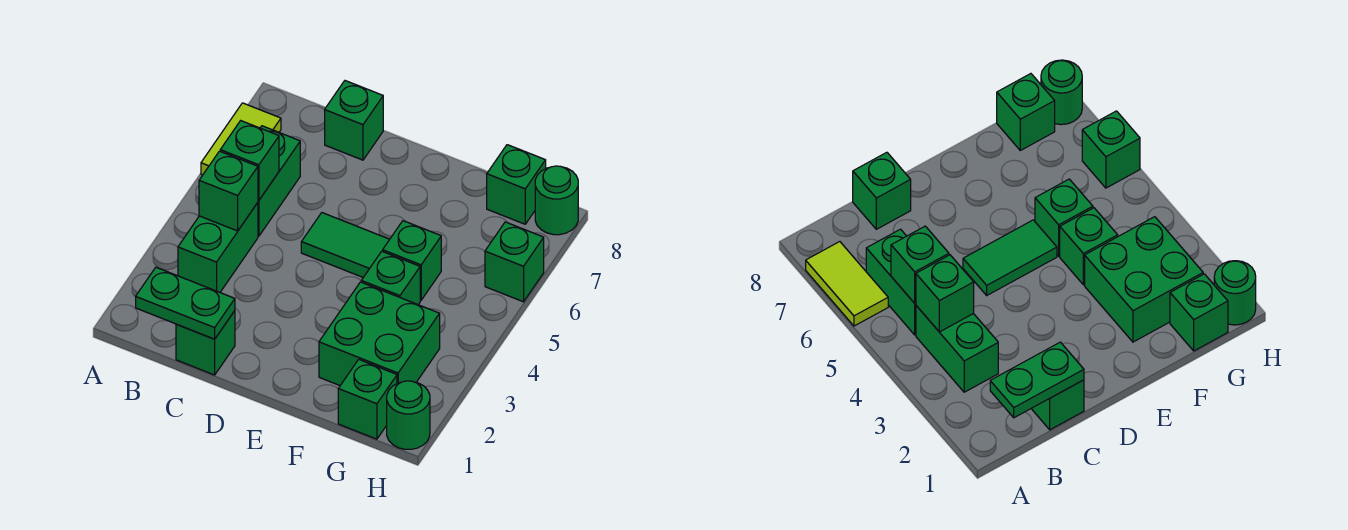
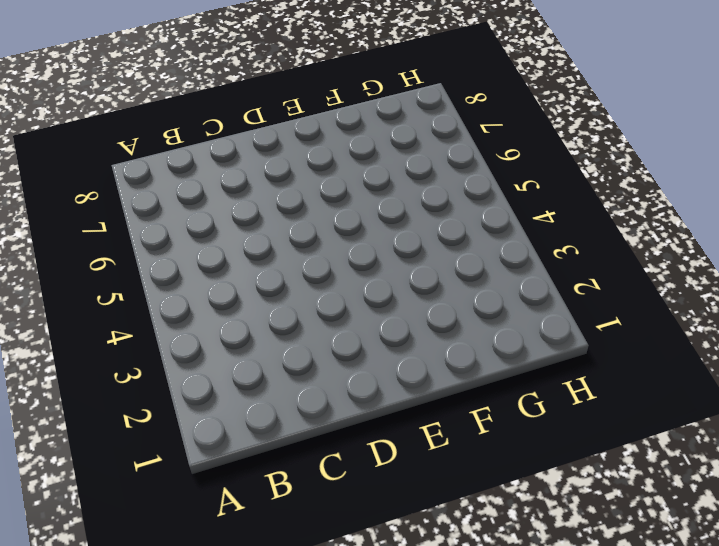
none -> lime 1x2 tile [201,103,281,175]
none -> green 1x2 brick [178,203,258,292]
none -> green 1x2 brick [258,126,300,236]

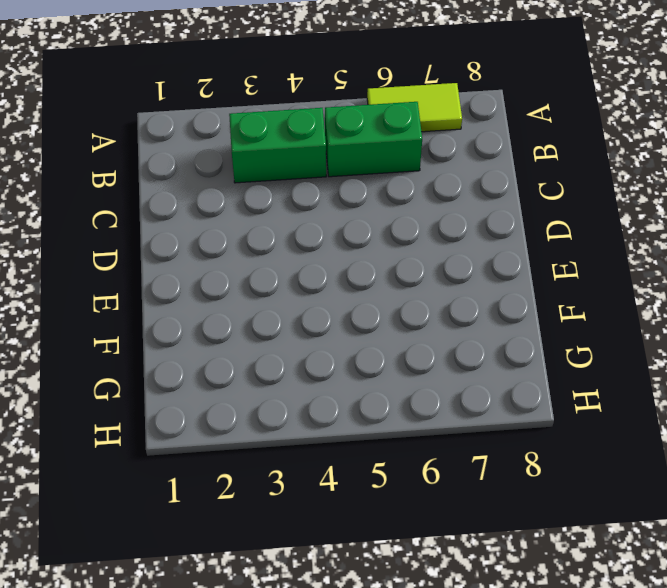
none -> green 1x1 brick [176,311,235,375]
none -> green 1x1 brick [325,81,383,160]
none -> green 1x2 tile [301,213,390,277]

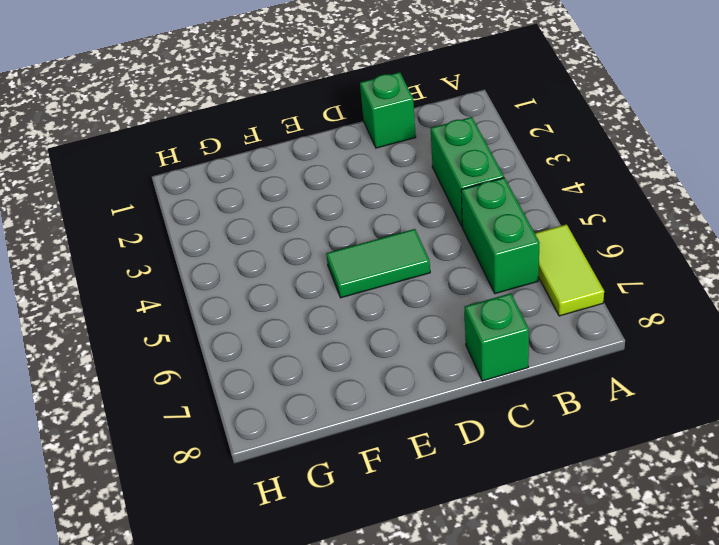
none -> green 2x2 brick [319,282,440,385]
none -> green 1x1 brick [361,251,420,304]
none -> green 1x1 brick [383,221,441,300]

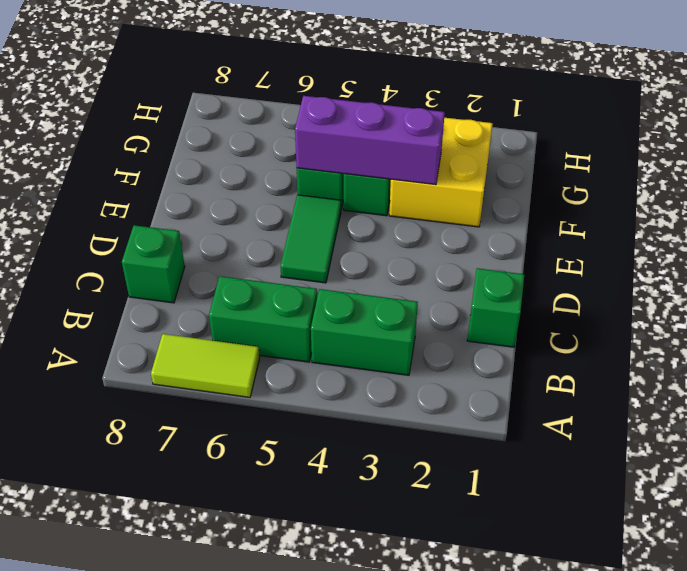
yellow 2x2 brick [389,118,493,227] -> green 2x2 brick [319,282,440,385]
purple 1x3 brick [295,96,445,185] -> none
none -> green 1x1 brick [338,360,397,439]
none -> green 1x1 brick [487,145,546,224]
none -> green 1x1 round brick [387,381,430,449]

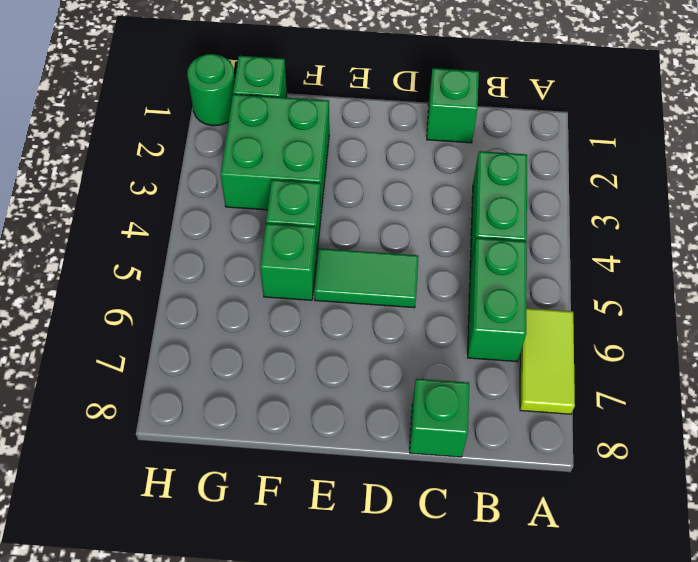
none -> green 1x1 brick [487,145,546,224]
none -> green 1x1 brick [485,222,544,302]
none -> green 1x1 round brick [535,166,578,235]

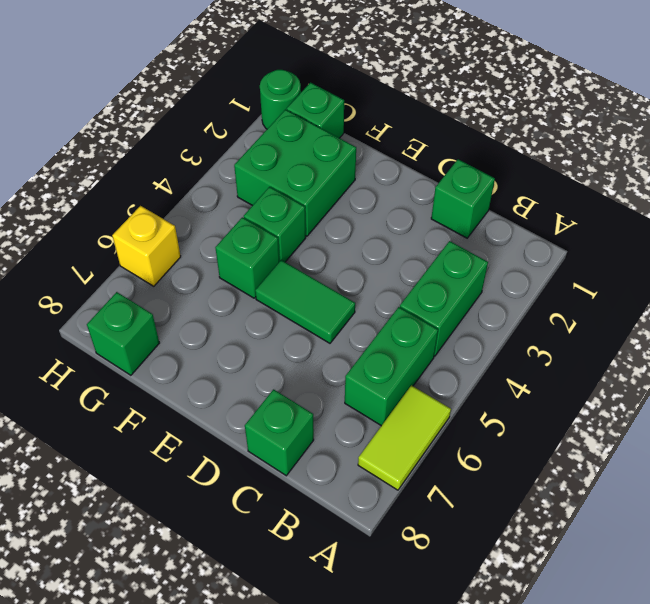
yellow 1x1 brick [112,206,181,286] -> green 1x1 brick [485,222,544,302]
none -> green 1x1 round brick [535,166,578,235]
none -> green 1x2 plate [136,267,235,339]
none -> green 1x1 brick [199,151,258,231]

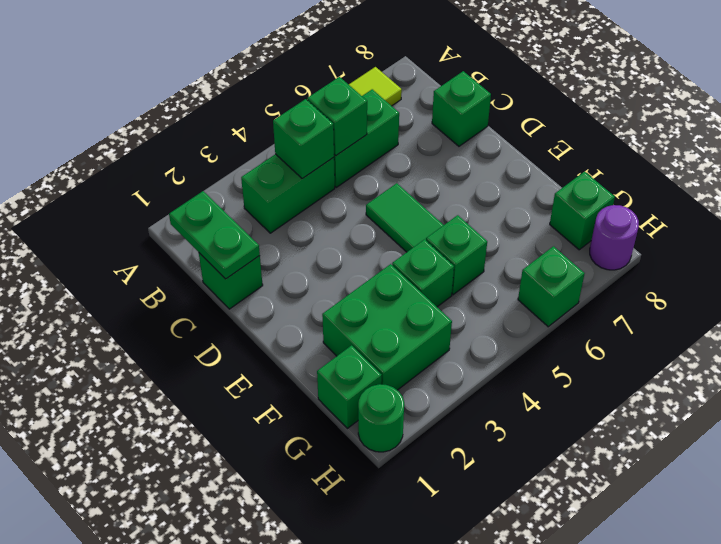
purple 1x1 round brick [590,205,639,270] -> green 1x1 round brick [535,166,578,235]

